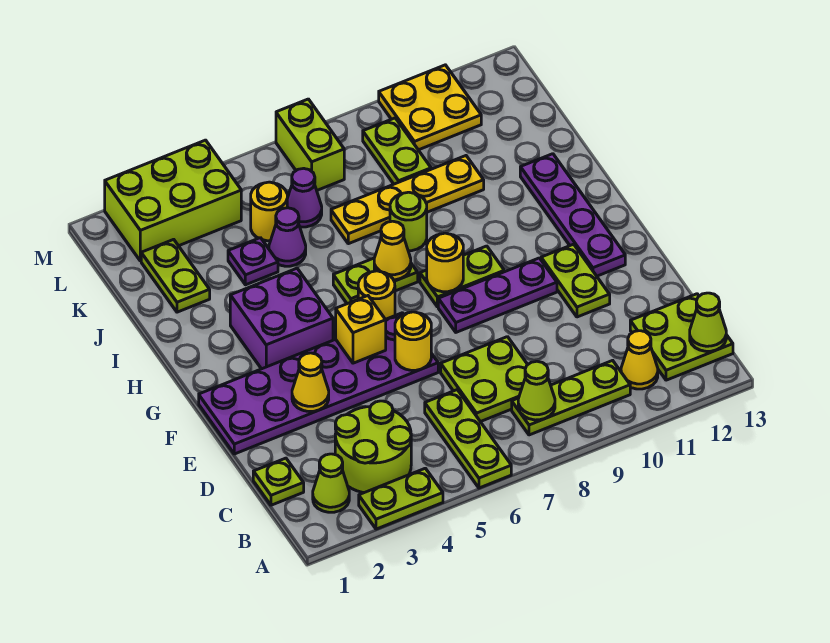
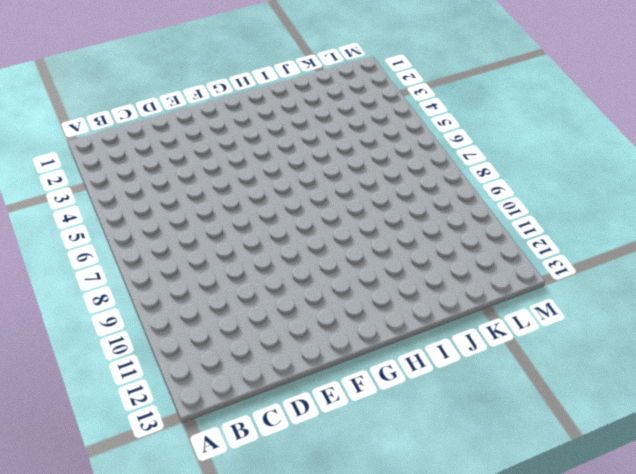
none -> lime 1x2 plate [359,468,443,529]
none -> lime 1x3 plate [425,390,511,488]
none -> lime 1x1 cone [313,454,349,512]
none -> lime 2x2 round brick [335,401,411,493]

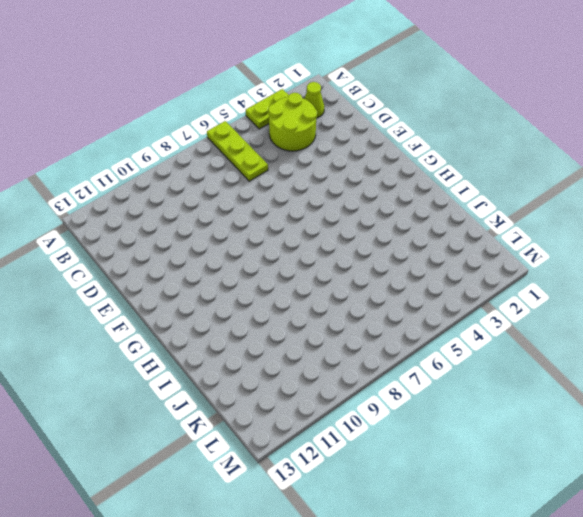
none -> lime 1x3 plate [512,360,630,435]
none -> yellow 1x1 cone [621,331,658,389]
none -> lime 2x2 plate [630,294,733,380]
none -> lime 1x1 plate [253,458,304,505]

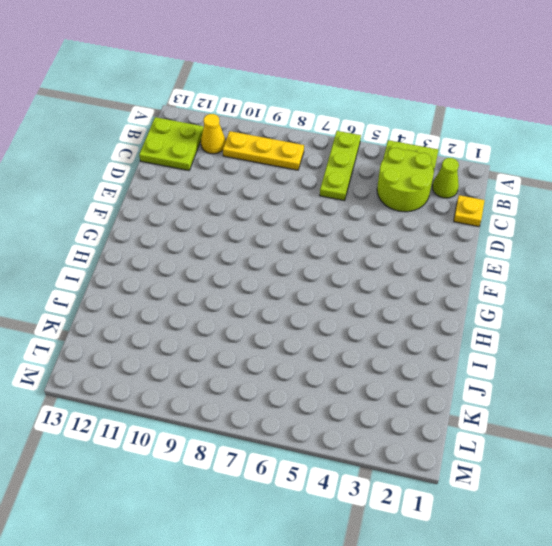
yellow 1x3 plate [223,131,304,170] -> lime 1x3 plate [512,360,630,435]
yellow 1x1 plate [454,195,485,227] -> lime 1x1 plate [253,458,304,505]
none -> lime 2x2 plate [441,337,528,422]
none -> purple 2x6 plate [199,313,438,454]
none -> lime 1x2 plate [541,244,610,317]
none -> purple 1x3 plate [438,258,557,332]

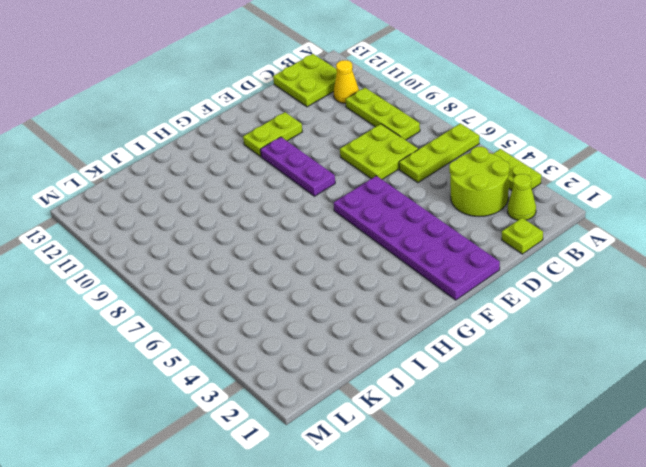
none -> purple 1x4 plate [520,154,625,276]
none -> purple 2x2 brick [230,268,333,369]
none -> yellow 1x1 round brick [358,271,395,319]
none -> lime 1x2 plate [420,246,504,307]

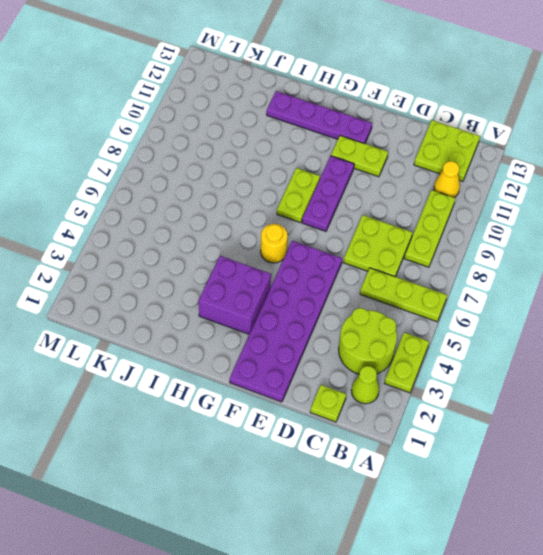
none -> lime 1x2 plate [333,258,418,304]
none -> lime 1x1 round brick [390,192,427,251]
none -> lime 1x2 plate [141,239,210,312]
none -> purple 1x1 plate [228,238,278,285]

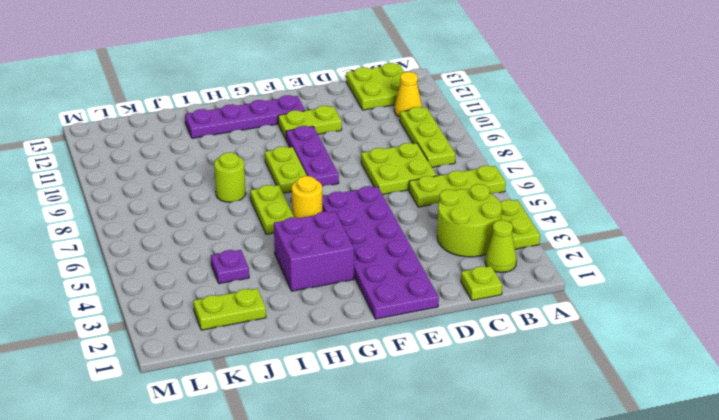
none -> purple 1x1 cone [269,208,306,266]
none -> yellow 1x4 plate [331,156,484,244]
none -> yellow 1x1 round brick [251,182,287,241]
none -> purple 1x1 cone [287,168,322,227]

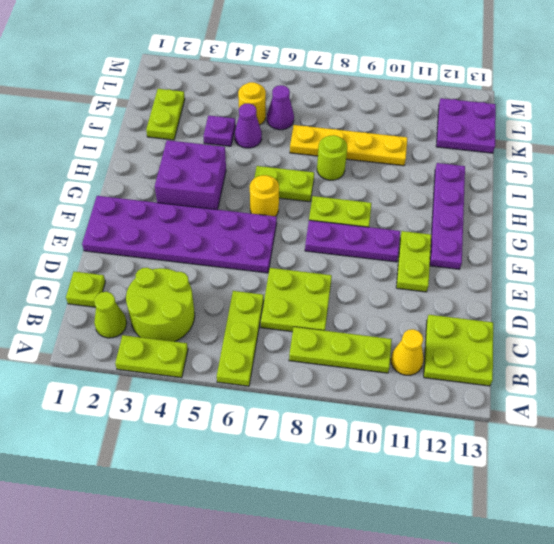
purple 2x2 plate [436,98,496,153] -> none
none -> lime 1x2 plate [363,118,431,184]
none -> lime 2x3 brick [105,140,241,261]
none -> lime 1x2 brick [276,99,344,190]
none -> yellow 2x2 plate [379,65,481,150]

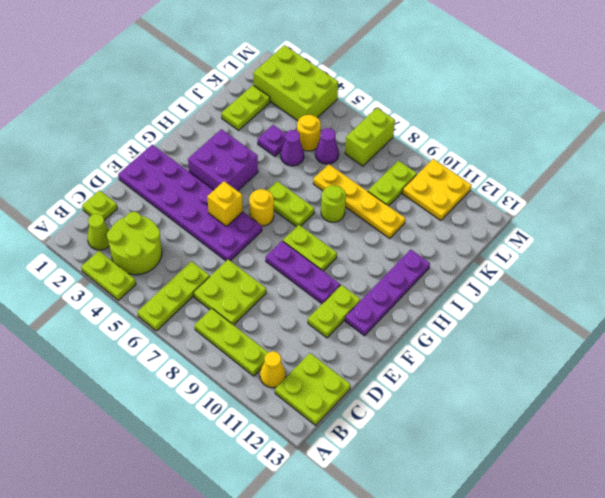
none -> lime 1x1 cone [518,361,555,420]
none -> lime 1x1 cone [690,293,726,351]
none -> yellow 1x1 cone [292,353,329,411]
none -> yellow 1x1 round brick [395,312,431,370]

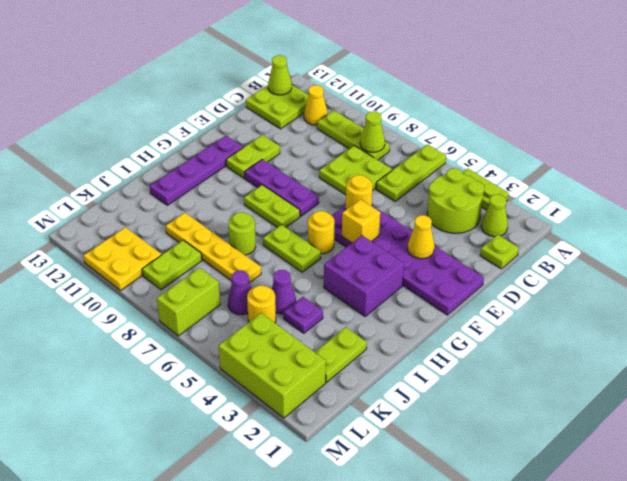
none -> yellow 1x1 round brick [427,233,463,292]
none -> yellow 1x1 cone [374,221,411,280]

